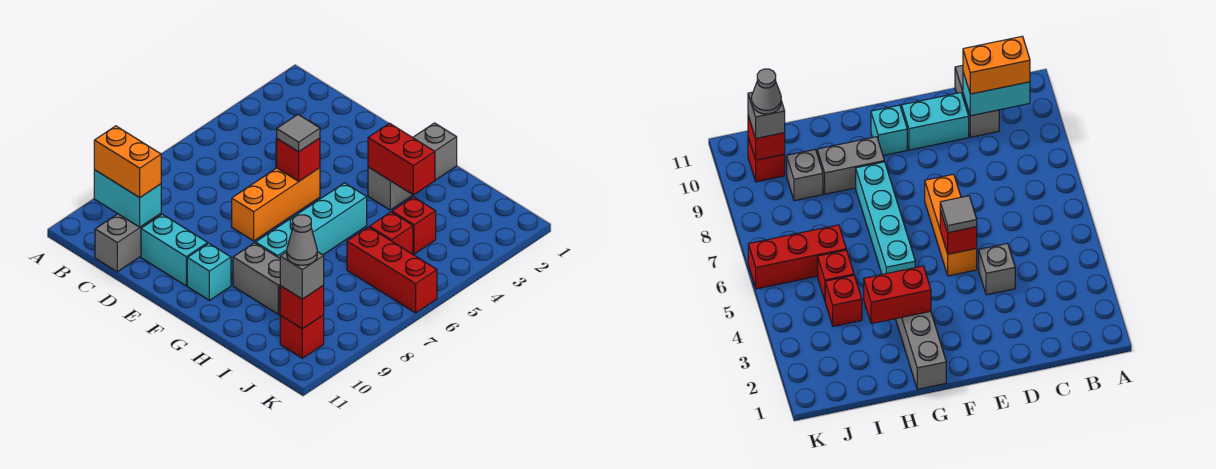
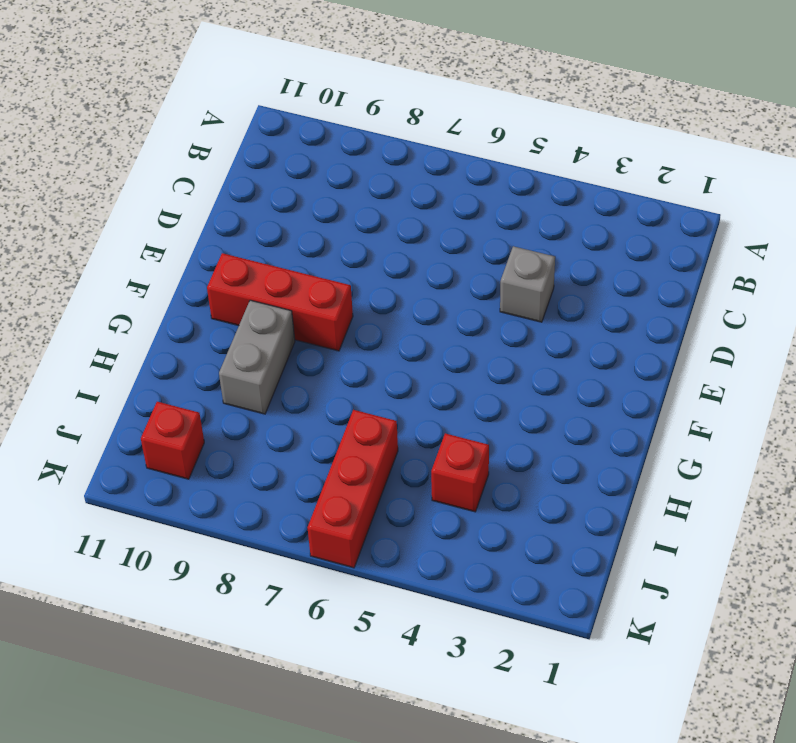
red 1x3 brick [207,253,353,351] -> cyan 1x1 brick [187,243,231,300]
none -> grey 1x2 brick [95,214,161,272]
none -> cyan 1x2 brick [141,214,208,286]
none -> orange 1x3 brick [232,168,320,241]

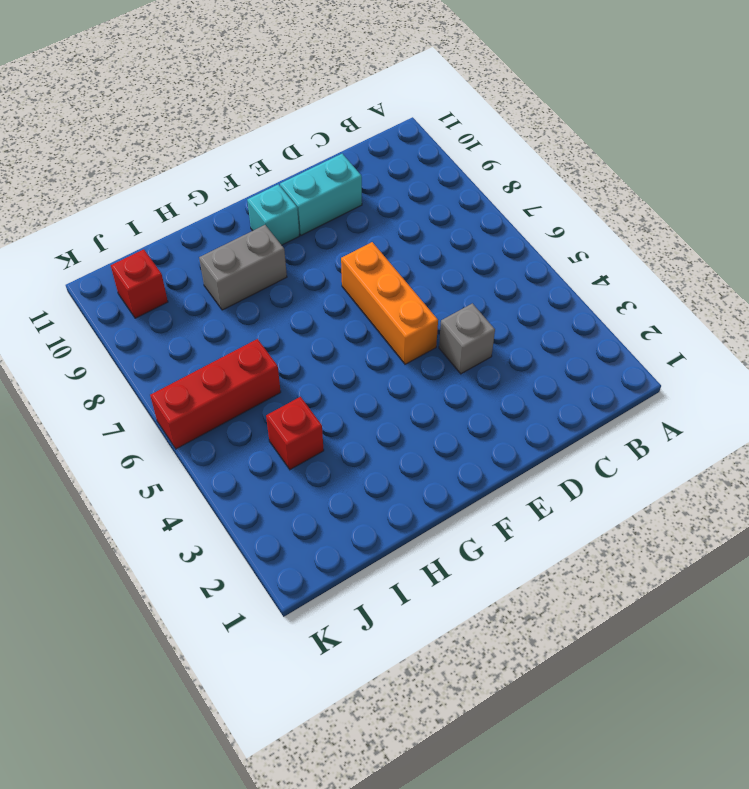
none -> grey 1x2 brick [95,214,161,272]
none -> grey 1x3 brick [368,123,457,210]
none -> cyan 1x4 brick [256,183,367,258]

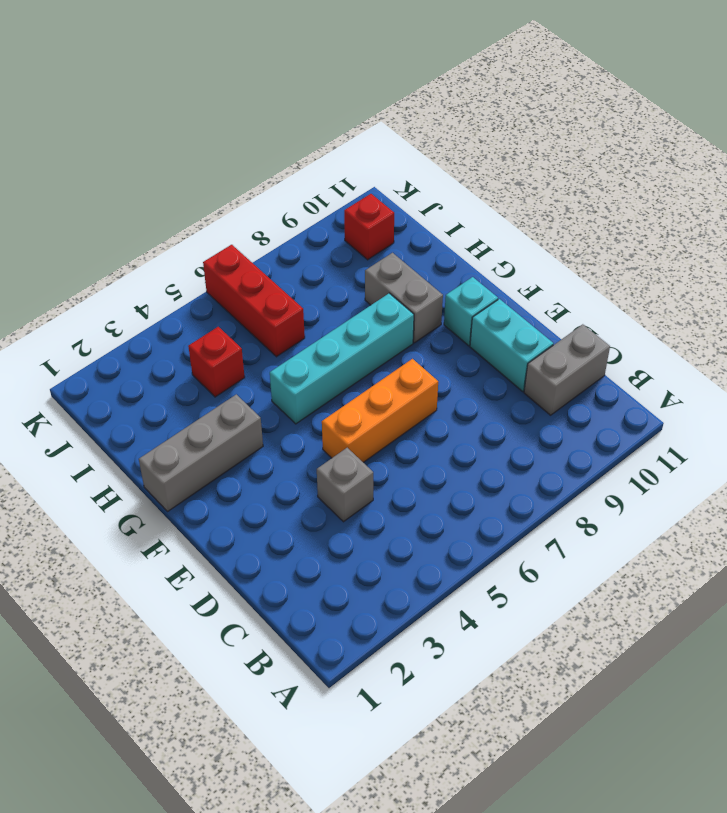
none -> red 1x1 brick [370,212,413,254]
none -> grey 1x1 brick [787,149,823,201]
none -> cyan 1x2 brick [94,170,161,227]

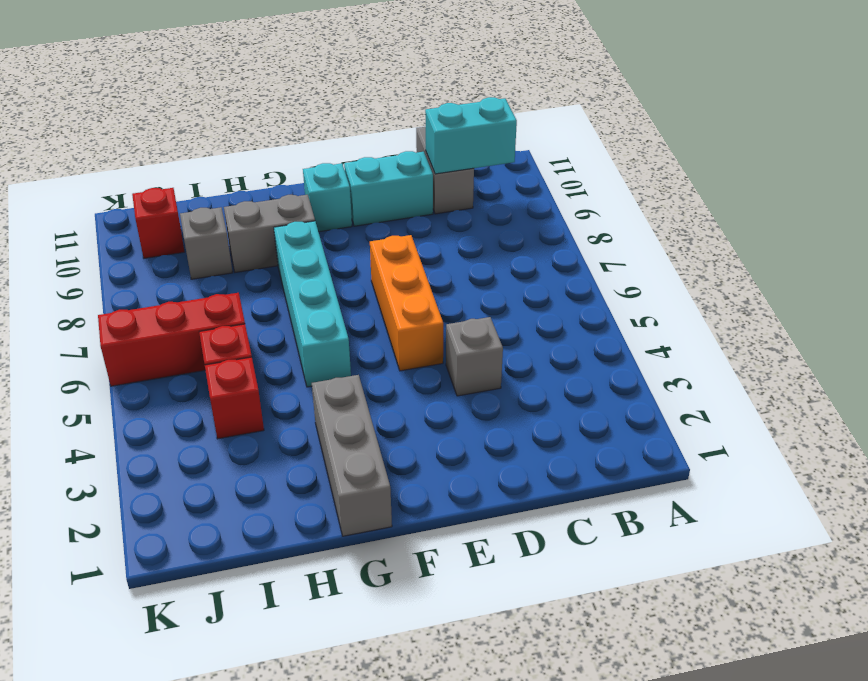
none -> red 1x1 brick [277,138,320,181]
none -> red 1x2 brick [368,123,435,195]
none -> red 1x1 brick [280,285,324,329]

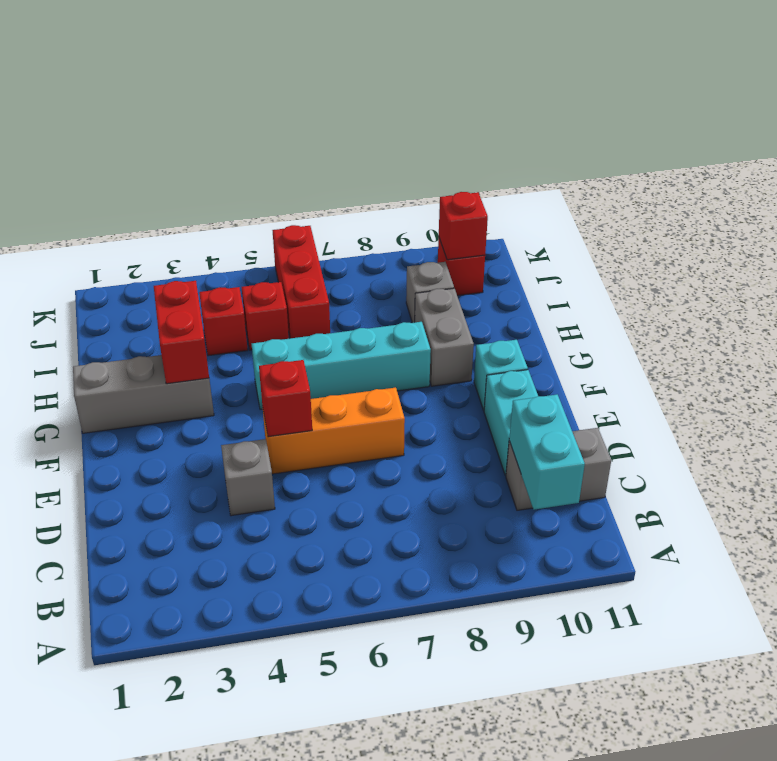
none -> orange 1x2 brick [94,126,161,198]
none -> grey 1x1 tile [277,115,320,152]
none -> grey 1x1 brick [280,252,324,299]

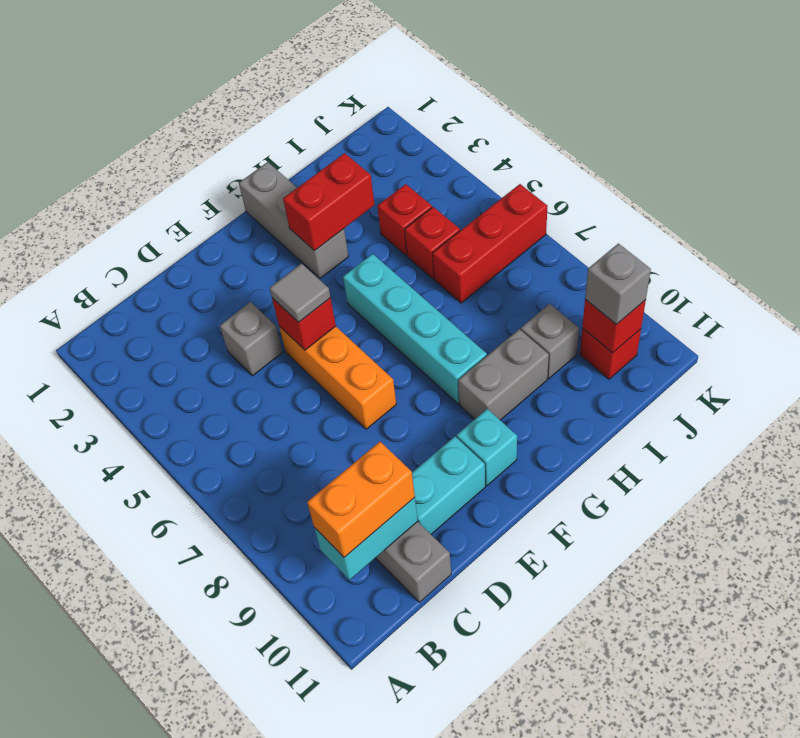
none -> grey 1x1 cone [287,215,317,265]

